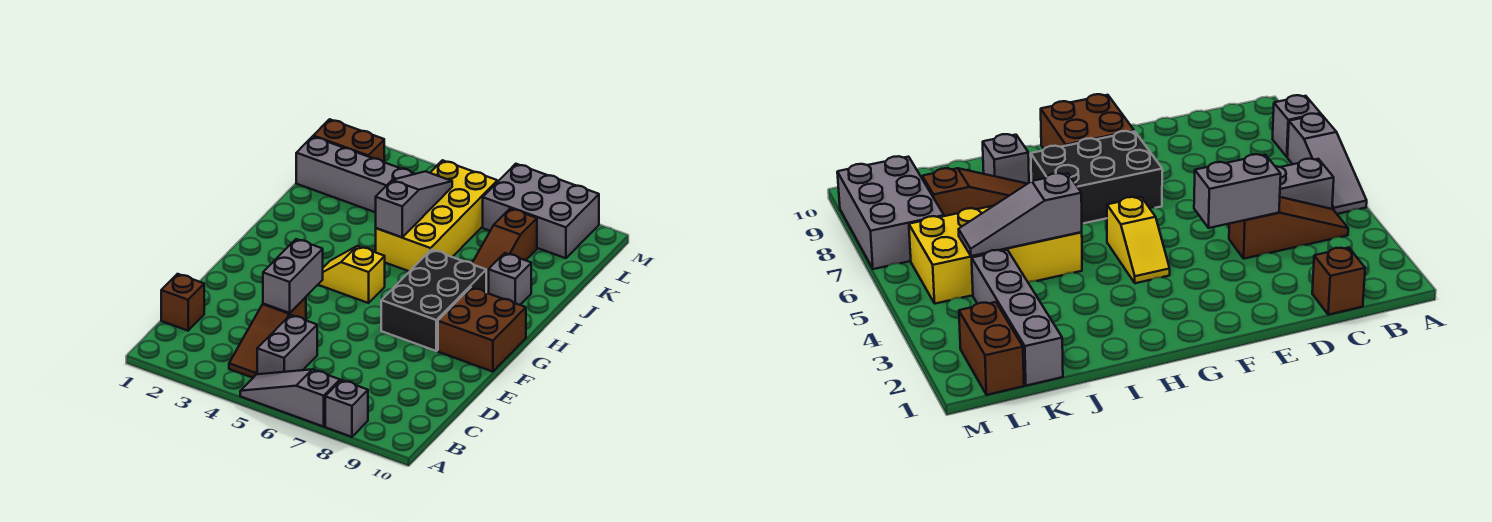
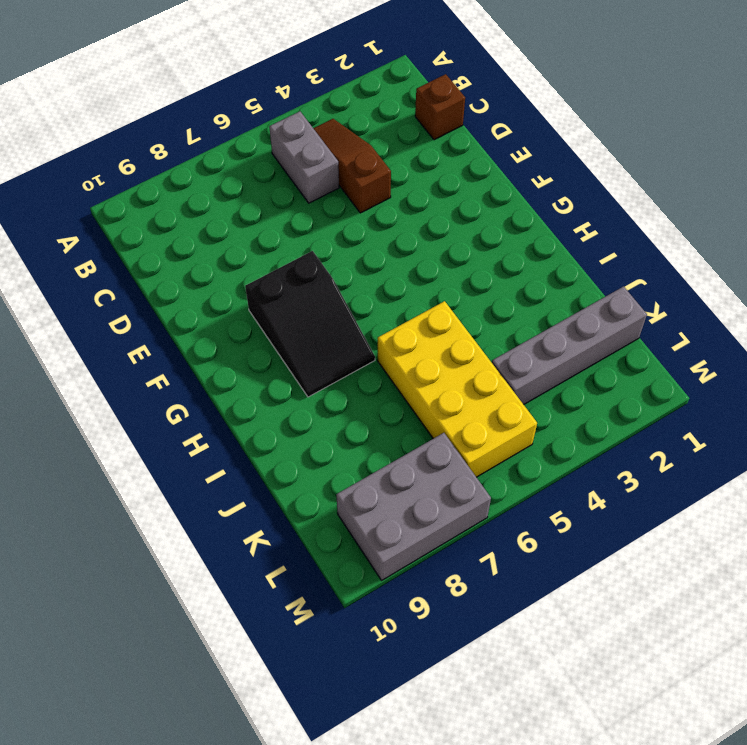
black 2x3 slope [245,251,375,397] -> black 2x3 brick [381,250,486,351]
none -> grey 1x3 slope [240,369,340,427]
none -> grey 1x1 brick [325,380,368,437]
none -> brown 2x2 brick [438,287,526,372]

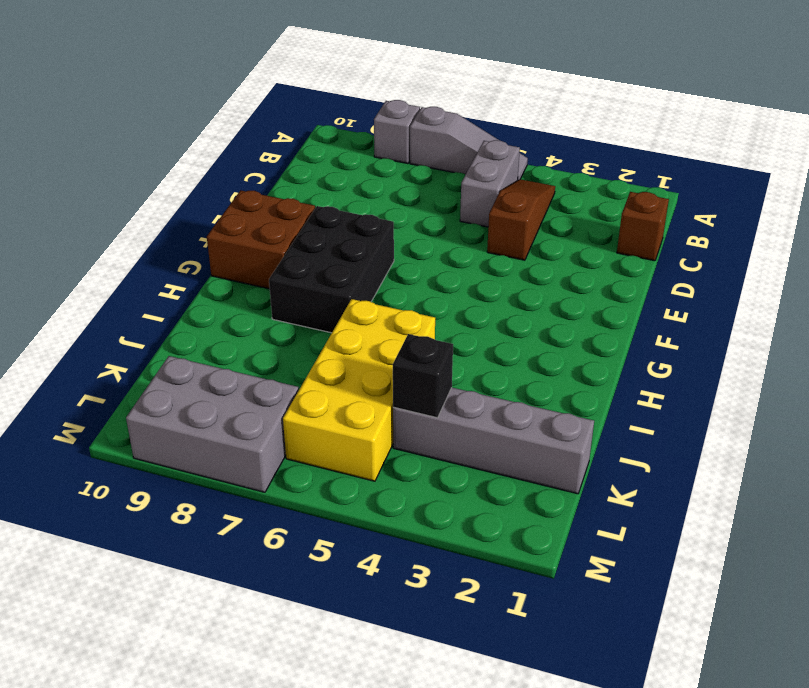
black 1x1 brick [393,334,453,418] -> none
none -> yellow 1x2 slope [318,246,385,303]
none -> brown 1x3 slope [472,208,537,293]
none -> grey 1x1 brick [489,253,531,305]

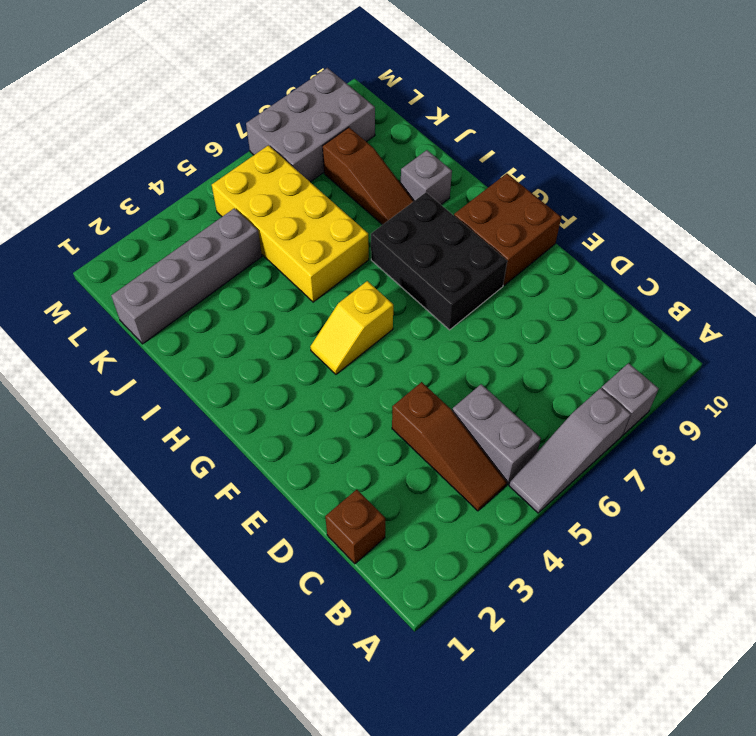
none -> brown 1x2 brick [313,119,384,162]
none -> grey 1x2 brick [263,239,323,313]
none -> grey 1x3 slope [376,171,452,237]

